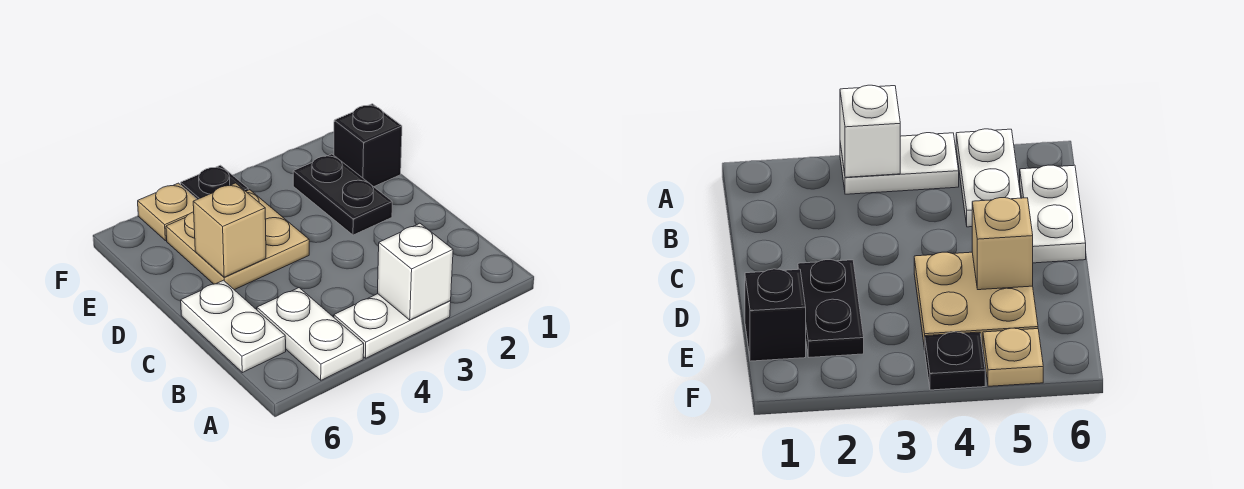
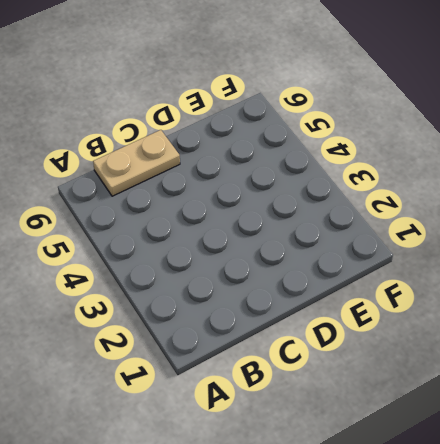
tan 1x2 plate [93,130,180,196] -> white 1x2 plate [181,280,286,373]
none -> white 1x2 plate [334,294,451,358]
none -> white 1x2 plate [257,288,364,380]

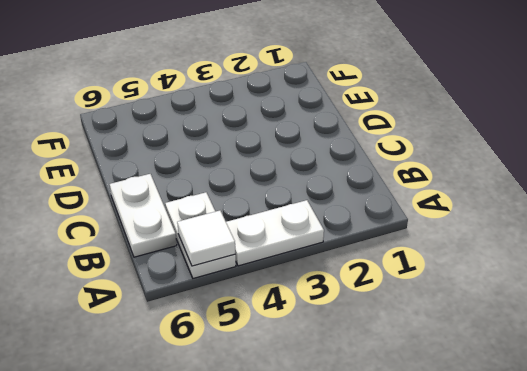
white 1x1 tile [177,211,235,266] -> none
none -> black 1x2 plate [293,154,392,235]
none -> tan 2x2 plate [166,190,309,290]

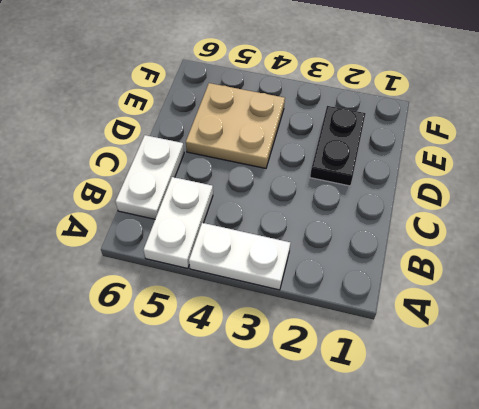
none -> black 1x1 brick [334,104,402,187]
none -> black 1x1 plate [181,165,248,199]

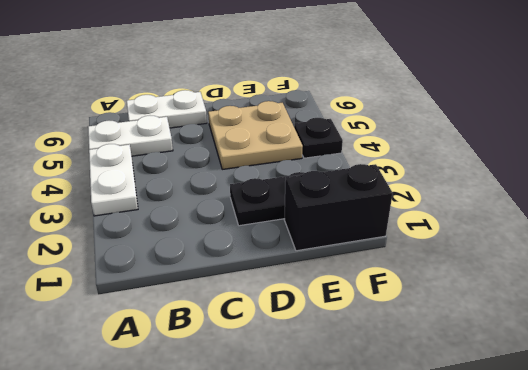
black 1x2 brick [284,164,393,251] -> black 1x1 brick [334,104,402,187]
none -> tan 1x1 plate [138,183,197,241]
none -> white 1x1 brick [378,223,453,320]

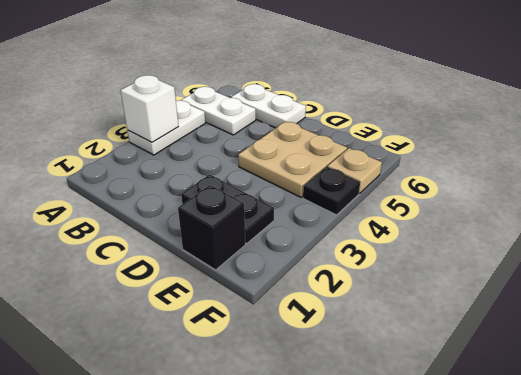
none -> tan 1x1 brick [193,183,266,277]

